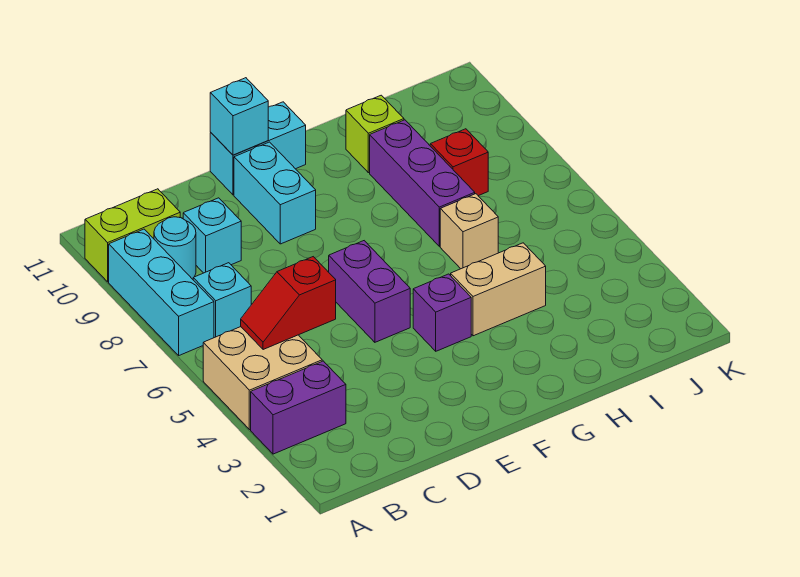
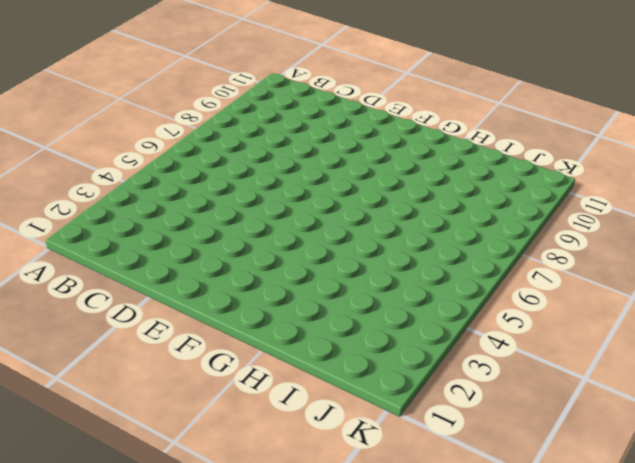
none -> purple 1x2 brick [251,361,346,454]
none -> tan 2x2 brick [203,327,322,430]
none -> cyan 1x3 brick [109,229,214,355]

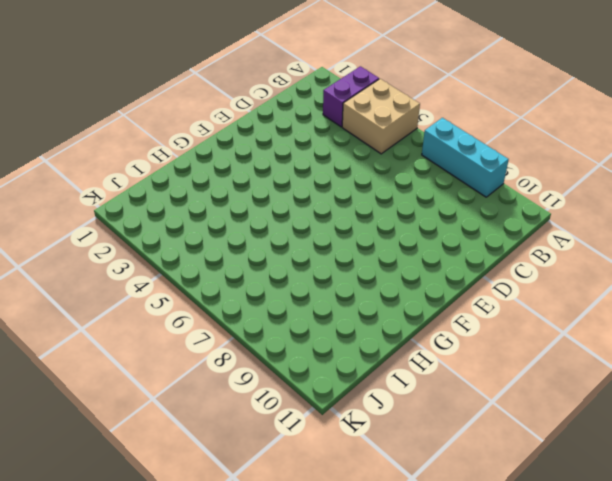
none -> lime 1x2 brick [85,189,180,282]
none -> cyan 1x1 brick [193,263,251,338]
none -> cyan 1x1 round brick [154,217,196,279]

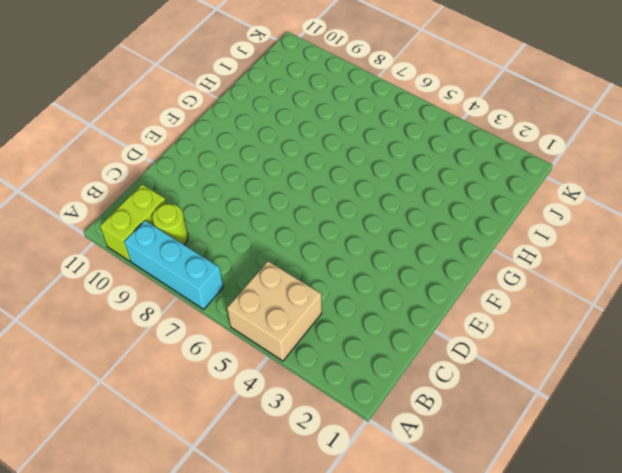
lime 1x1 round brick [152,204,188,245] -> cyan 1x1 round brick [154,217,196,279]
none -> purple 1x2 brick [251,361,346,454]
none -> cyan 1x1 brick [193,263,251,338]
none -> cyan 1x1 brick [183,198,241,273]

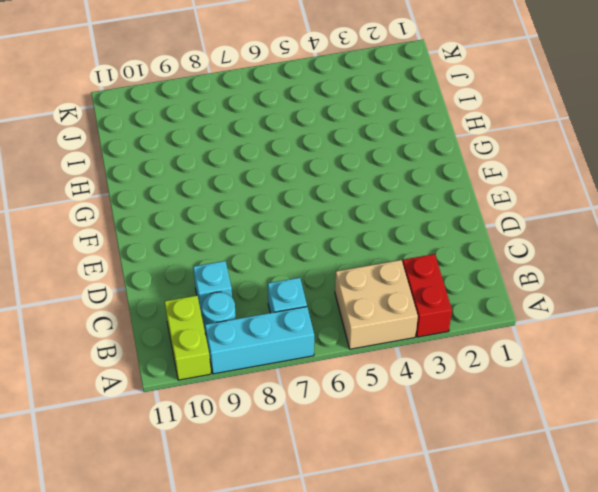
red 1x2 brick [403,254,452,337] -> purple 1x2 brick [251,361,346,454]
none -> purple 1x2 brick [329,241,410,342]
none -> cyan 1x2 brick [234,142,316,244]
none -> cyan 1x2 brick [210,102,306,195]

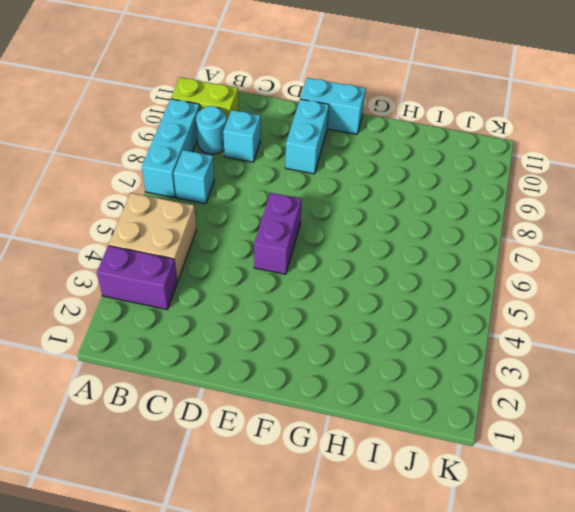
none -> purple 1x1 brick [413,274,471,351]
none -> tan 1x2 brick [451,243,546,336]
none -> tan 1x1 brick [440,194,498,269]

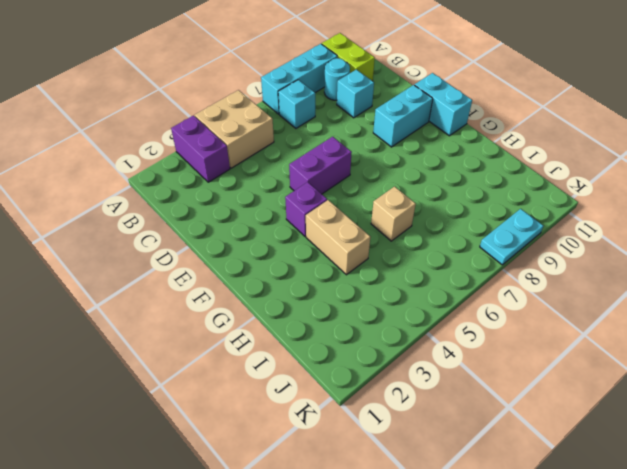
cyan 1x2 plate [480,209,543,265] -> none
none -> purple 1x3 brick [370,120,475,246]
none -> lime 1x1 brick [346,95,404,173]
none -> red 1x1 brick [430,129,488,196]

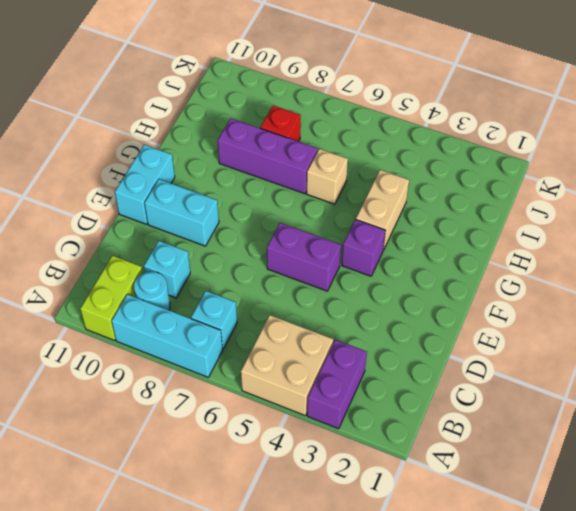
none -> lime 1x1 brick [346,95,404,173]
none -> red 1x2 slope [241,257,336,350]
none -> cyan 1x1 brick [210,78,268,155]

